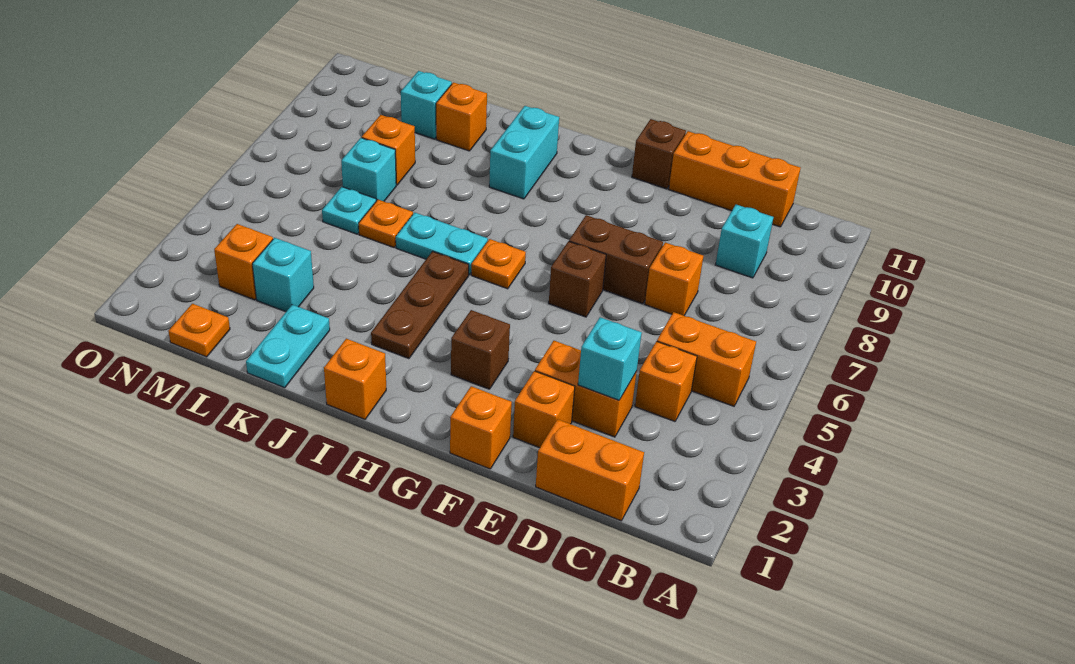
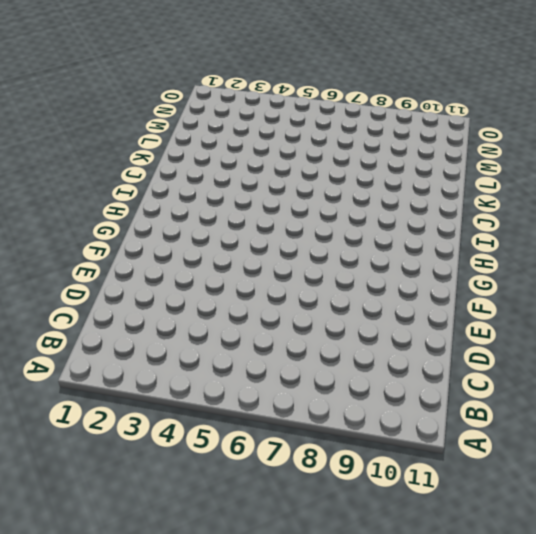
none -> orange 1x2 brick [657,312,756,406]
none -> orange 1x2 brick [536,419,644,521]
none -> orange 1x1 brick [635,341,697,421]

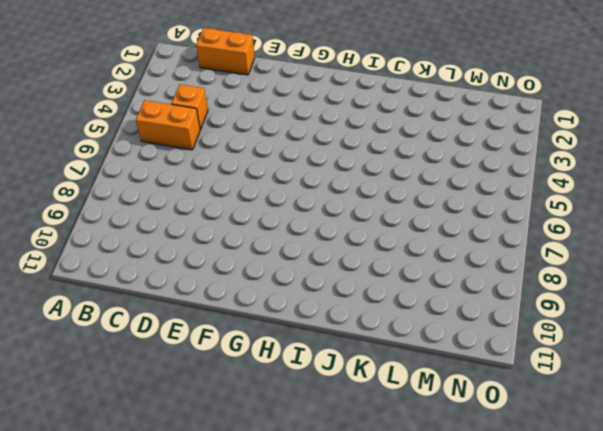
none -> cyan 1x1 brick [716,205,773,278]
none -> orange 1x3 brick [669,131,800,227]
none -> orange 1x2 brick [535,341,637,437]

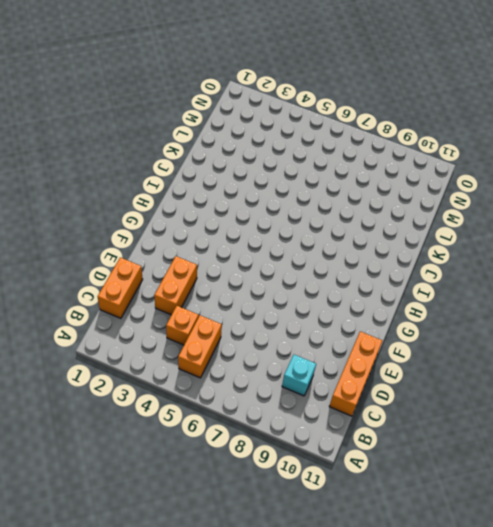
none -> orange 1x1 brick [645,242,703,316]
none -> orange 1x1 brick [513,371,575,448]
none -> brown 1x2 brick [569,215,663,304]

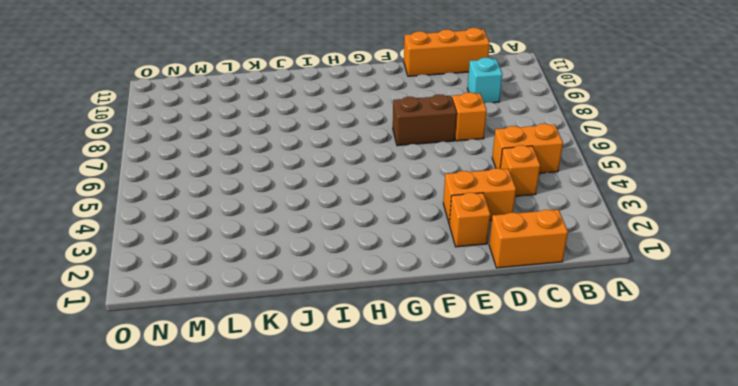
none -> orange 1x1 brick [450,386,512,469]
none -> brown 1x1 brick [549,241,606,317]
none -> brown 1x1 brick [632,119,686,189]

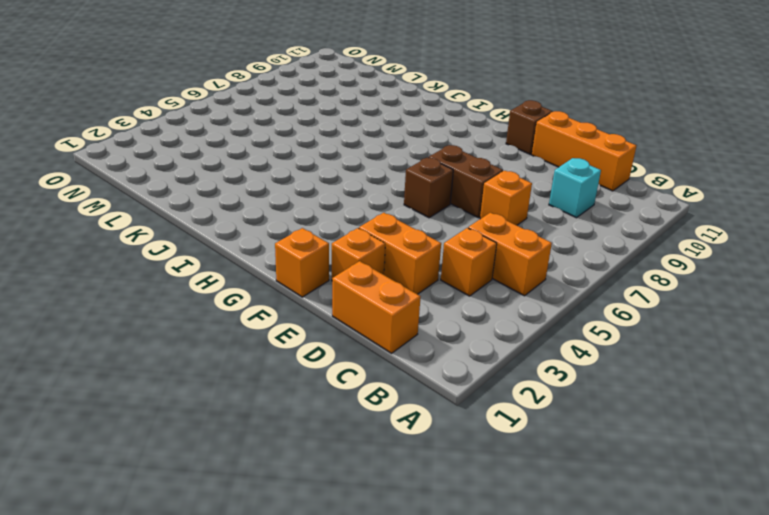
none -> brown 1x1 brick [451,310,510,389]
none -> orange 1x1 plate [471,239,526,289]
none -> orange 1x1 brick [324,339,386,419]

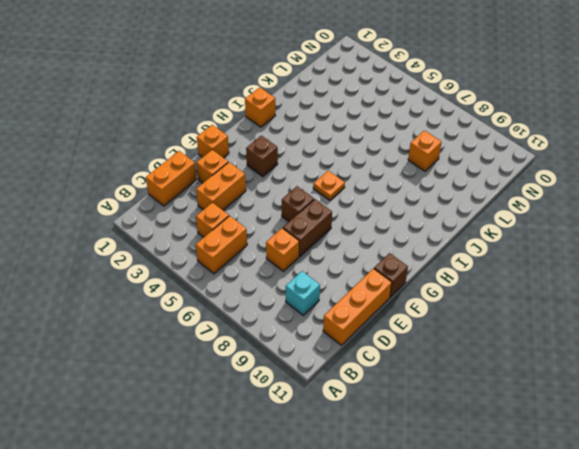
none -> brown 1x3 plate [371,251,469,359]
none -> cyan 1x2 plate [396,213,488,275]
none -> cyan 1x2 brick [489,106,559,199]

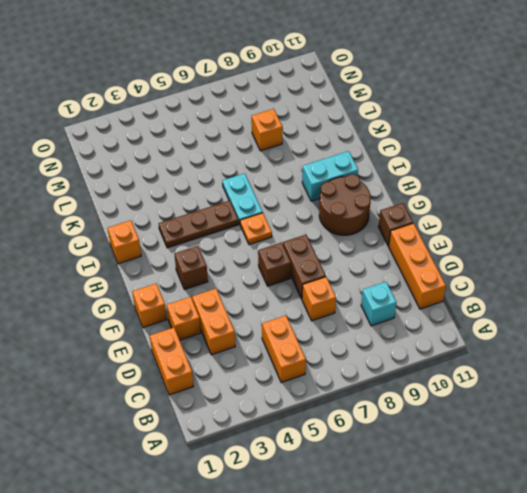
brown 2x2 round brick [319,174,371,235] -> none
none -> orange 1x1 brick [635,341,697,421]
none -> cyan 1x2 plate [246,305,330,388]
none -> orange 1x1 plate [359,200,413,247]

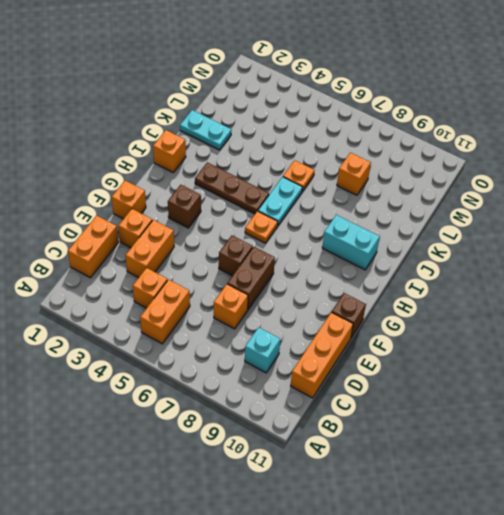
none -> orange 1x1 brick [436,82,487,151]
none -> cyan 1x1 brick [252,238,314,312]
none -> cyan 1x1 plate [322,187,376,234]

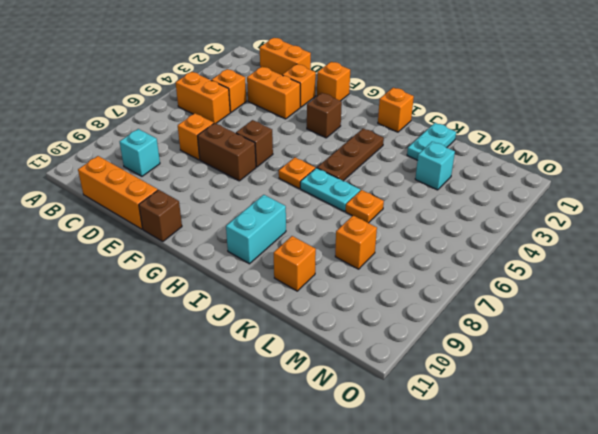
none -> cyan 1x1 plate [322,187,376,234]
none -> cyan 1x1 brick [341,138,396,201]
none -> cyan 1x1 brick [401,71,452,139]

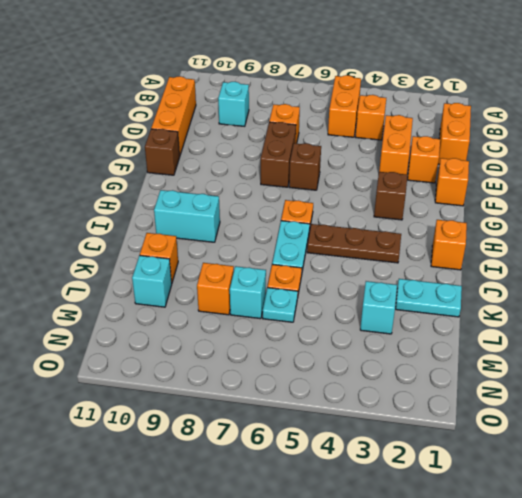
none -> orange 1x1 plate [168,304,230,357]
none -> orange 1x1 brick [214,224,273,300]
none -> cyan 1x1 brick [578,317,642,400]

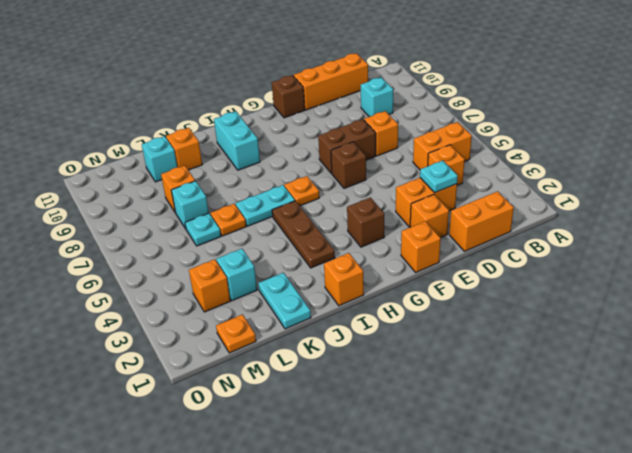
cyan 1x1 plate [420,161,458,192] -> cyan 1x1 brick [578,317,642,400]

